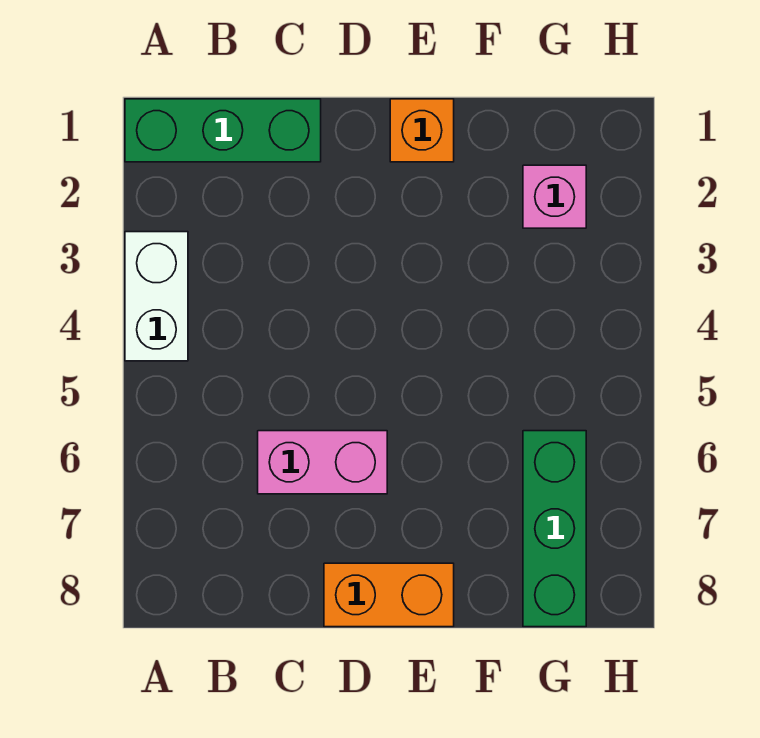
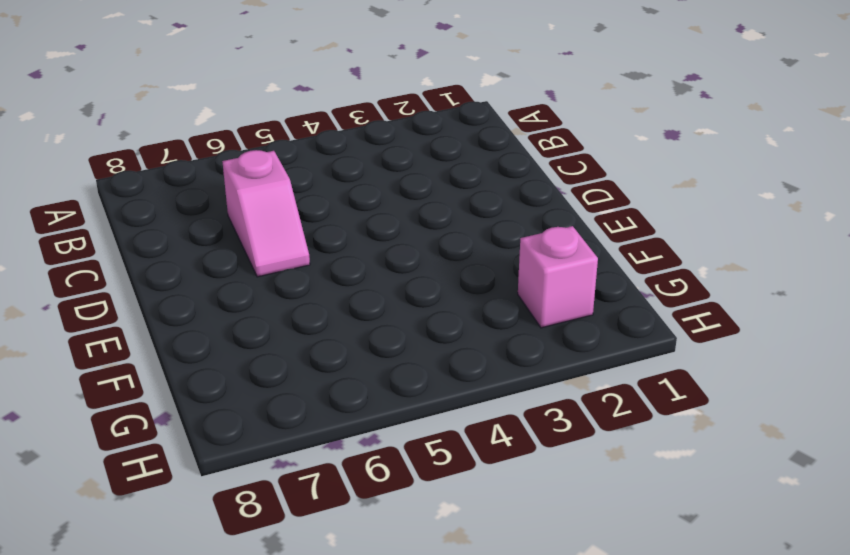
pink 1x2 slope [222,150,310,277] -> pink 1x2 brick [258,431,387,494]
none -> green 1x3 brick [125,99,321,162]
none -> white 1x2 brick [125,232,188,361]

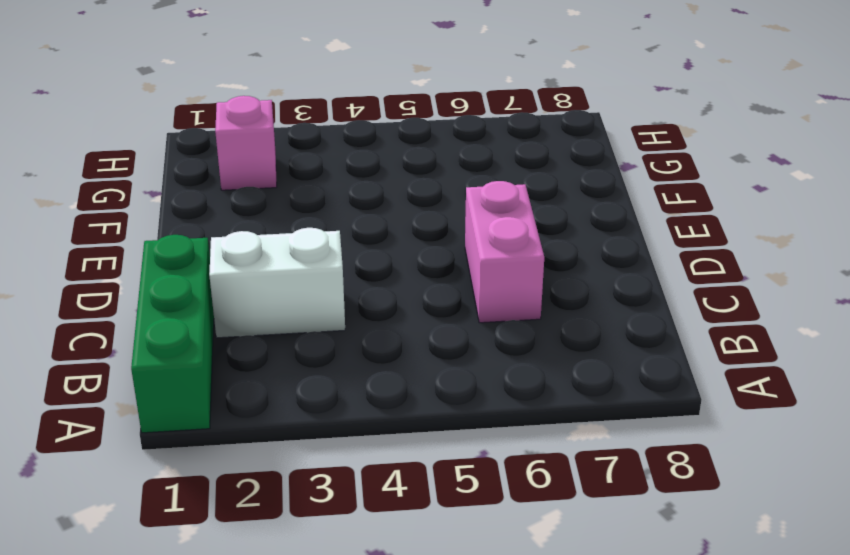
white 1x2 brick [209,228,345,338] -> white 1x2 brick moved to [125,232,188,361]
none -> orange 1x2 brick [324,563,454,627]
none -> orange 1x1 brick [390,99,454,162]

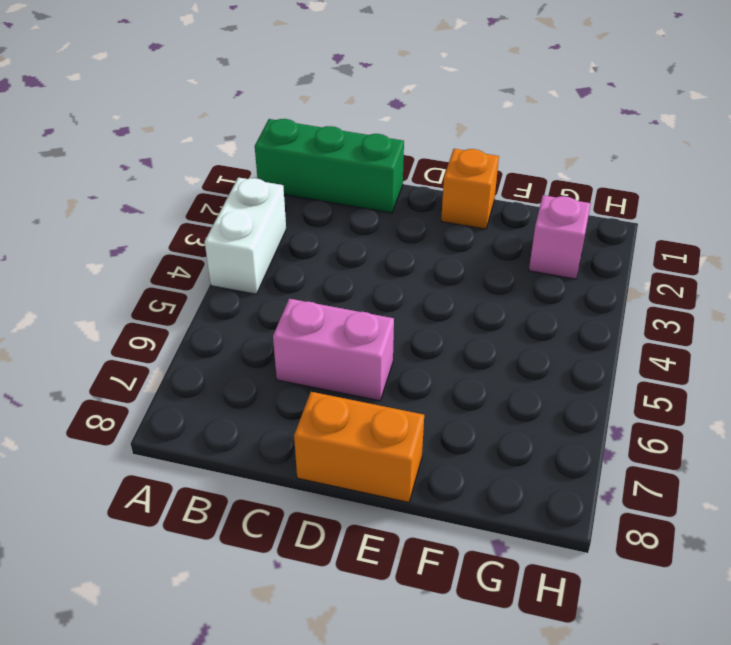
none -> green 1x3 brick [523,431,586,627]

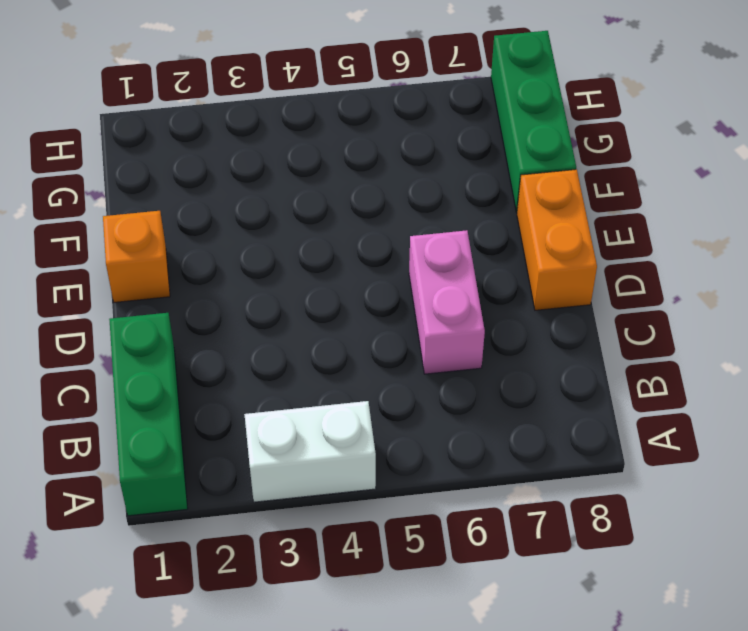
green 1x3 brick [491,31,576,212] -> green 1x3 brick turned to [523,431,586,627]
none -> pink 1x1 brick [523,165,586,228]

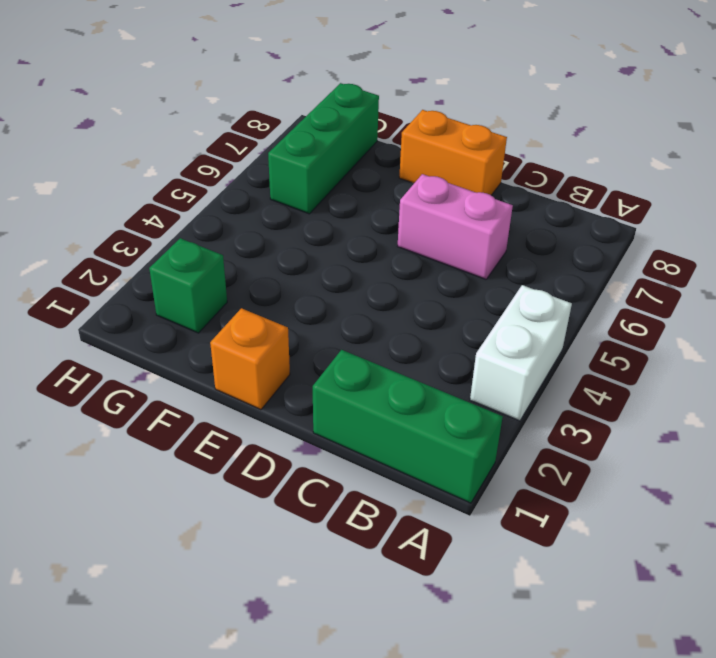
green 1x1 brick [149,238,227,333] -> pink 1x1 brick [523,165,586,228]

